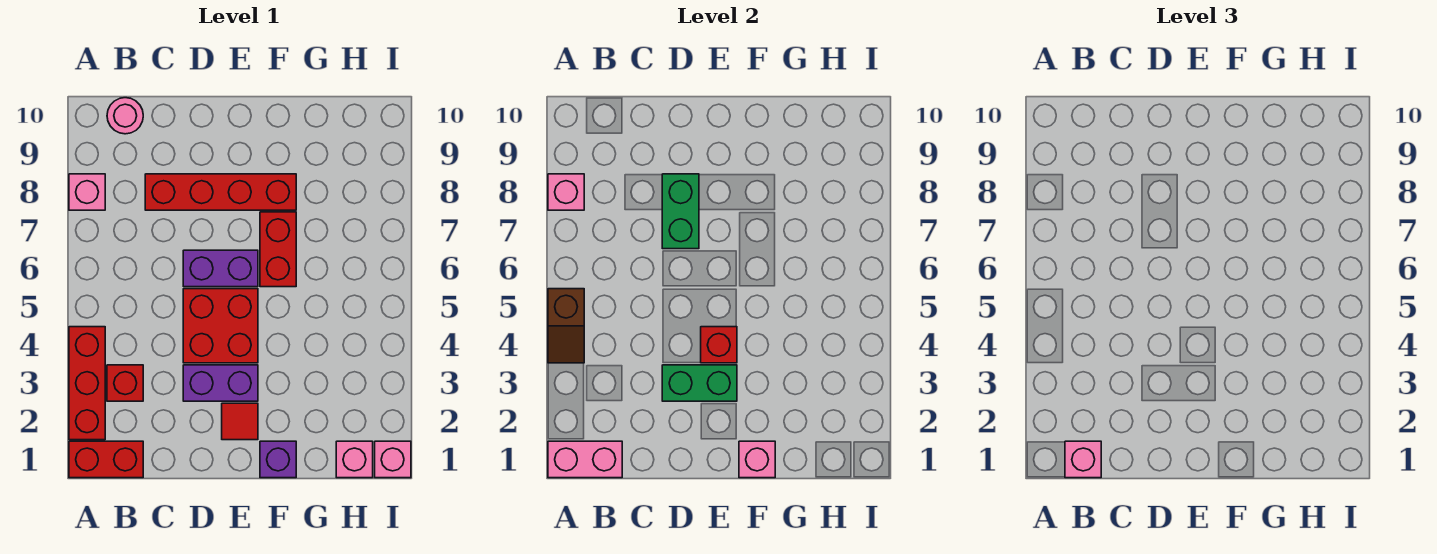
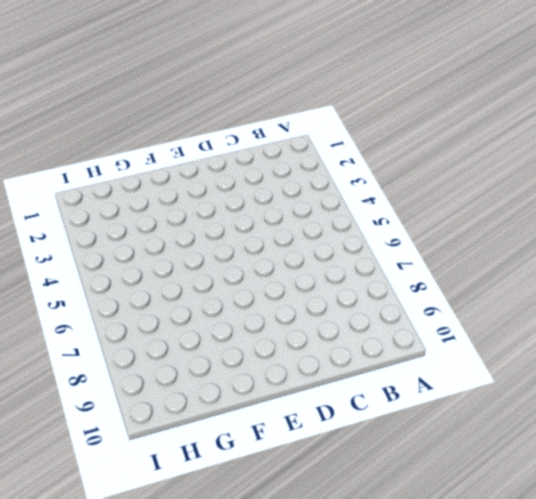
none -> red 1x2 brick [69,441,143,478]
none -> red 1x3 brick [69,327,105,440]
none -> pink 1x1 brick [69,174,105,210]

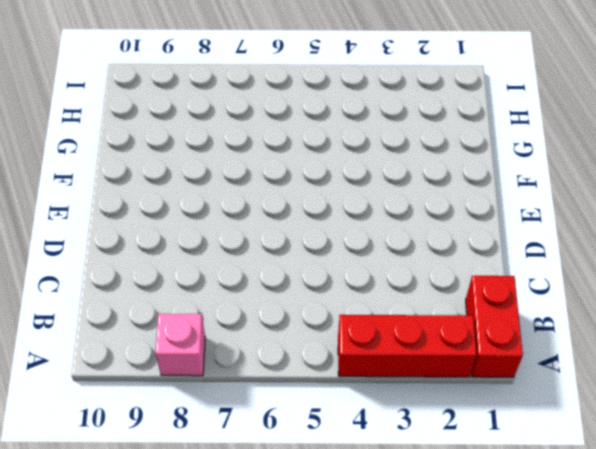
none -> red 1x1 brick [107,365,143,401]
none -> pink 1x1 round brick [107,98,143,134]
none -> red 1x4 brick [145,174,296,210]

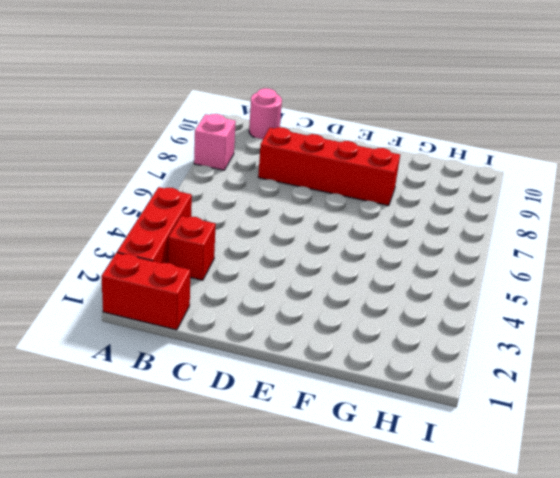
none -> purple 1x2 brick [183,365,258,401]
none -> red 2x2 brick [183,289,258,363]
none -> purple 1x2 brick [183,250,258,287]

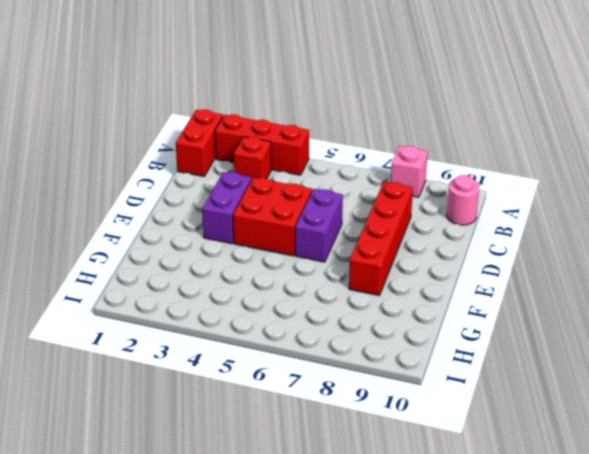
none -> red 1x1 tile [222,403,258,440]
none -> purple 1x1 brick [260,441,296,478]
none -> red 1x2 brick [260,212,296,287]

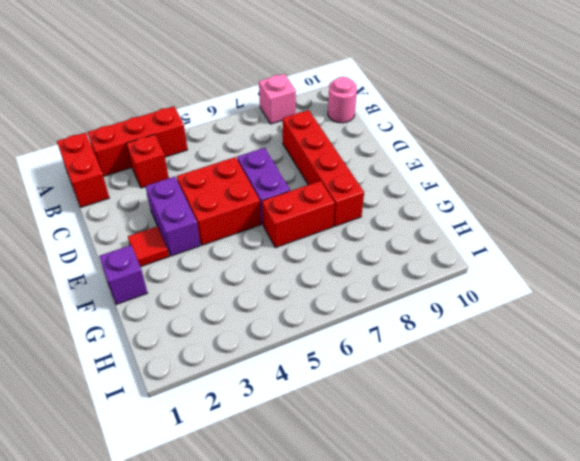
none -> pink 1x1 brick [336,441,373,478]
none -> pink 1x1 brick [375,441,411,478]
none -> pink 1x2 brick [548,441,622,478]

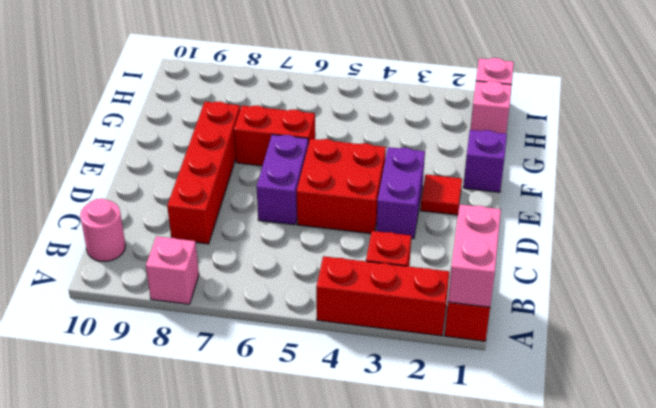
none -> brown 1x2 slope [548,289,584,363]
none -> pink 1x1 brick [548,174,584,210]
none -> green 1x2 brick [662,365,737,401]

